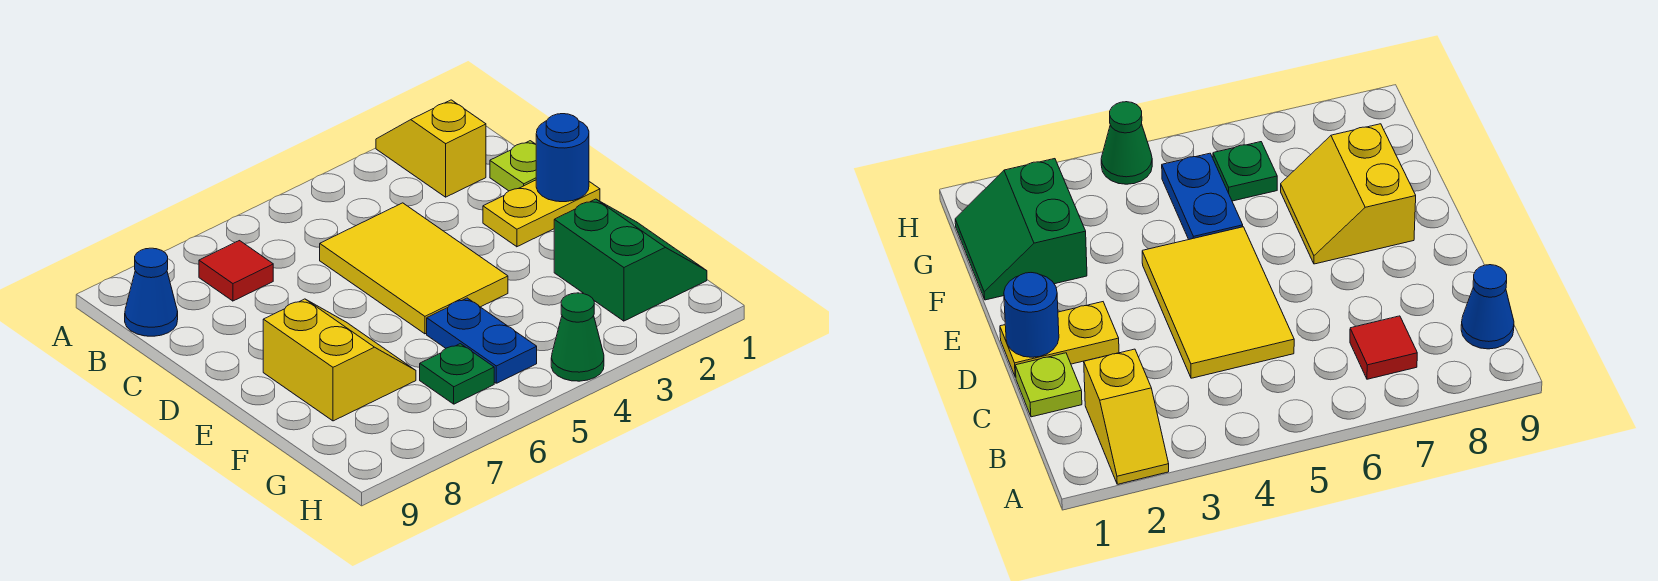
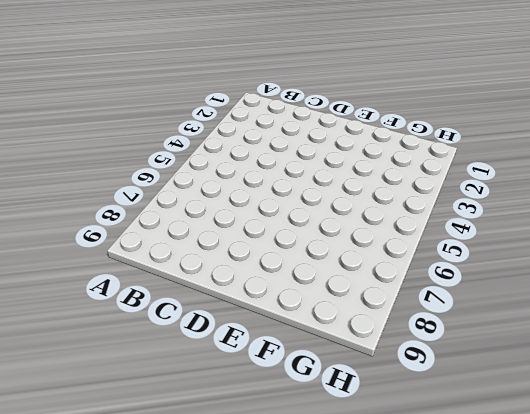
none -> yellow 1x2 slope [376,100,486,197]
none -> red 1x1 tile [199,241,273,301]
none -> blue 1x1 cone [125,248,178,336]

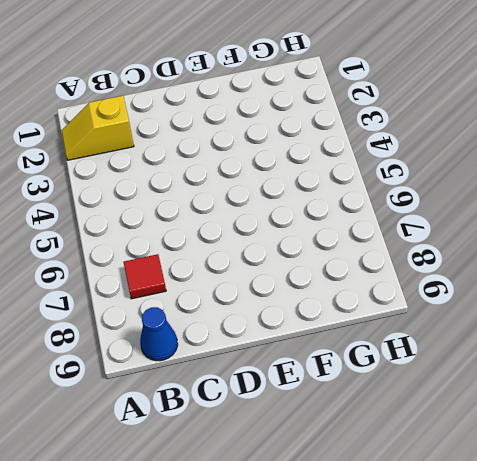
none -> lime 1x1 plate [490,141,536,191]
none -> yellow 2x3 tile [320,203,508,334]
none -> yellow 1x2 plate [483,180,600,247]

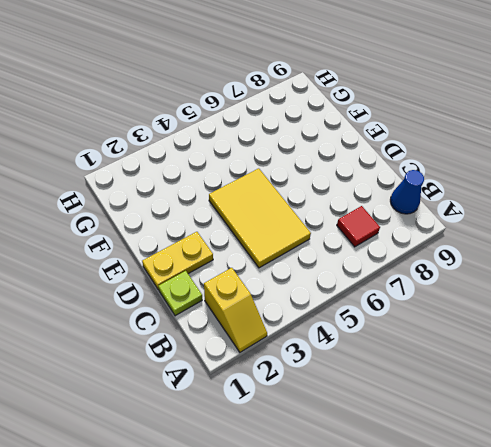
none -> yellow 2x2 slope [263,299,416,421]
none -> green 2x2 slope [554,199,707,321]
none -> blue 1x2 plate [427,298,537,383]

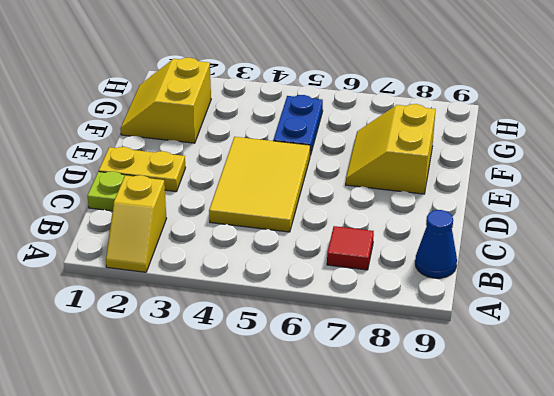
yellow 2x2 slope [120,58,211,143] -> green 2x2 slope [554,199,707,321]
none -> green 1x1 plate [420,344,494,404]
none -> green 1x1 cone [551,293,604,381]
none -> blue 1x1 round brick [536,114,589,202]

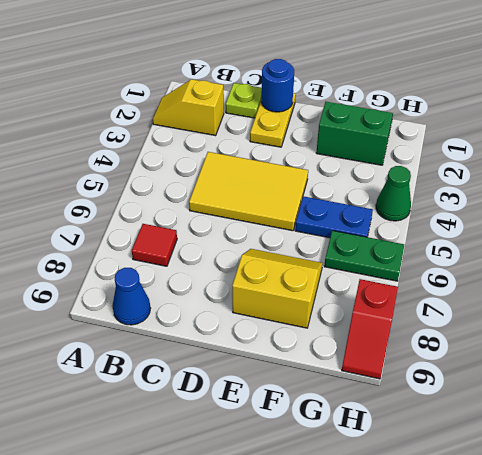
green 1x2 plate [324,231,404,281] -> green 1x1 plate [420,344,494,404]
red 1x2 slope [342,279,398,379] -> none

